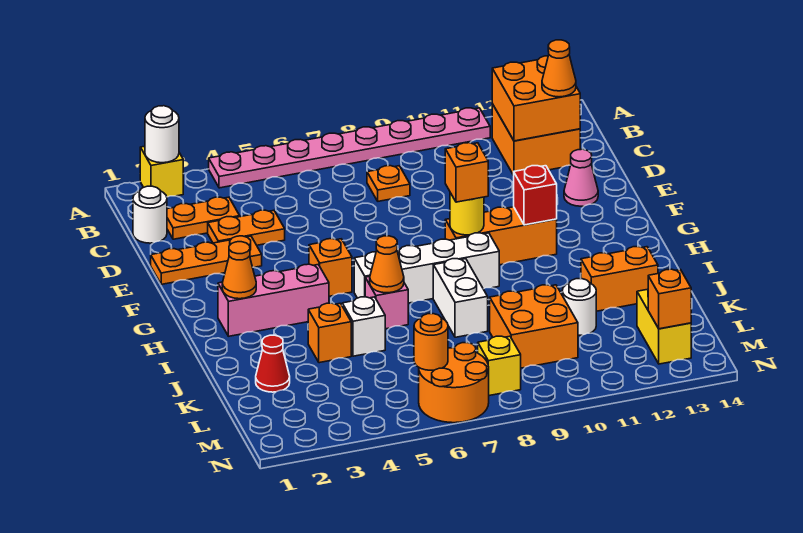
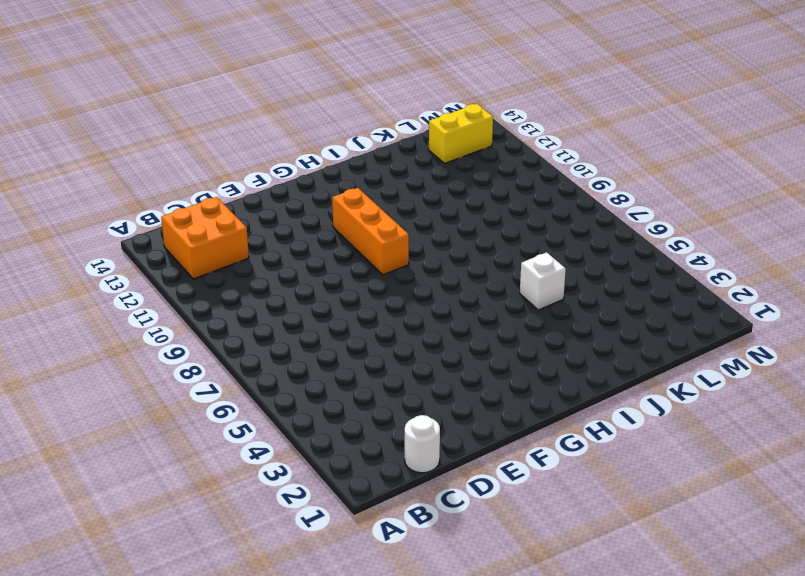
none -> yellow 1x1 brick [140,146,183,197]
none -> pink 1x8 plate [209,108,490,188]
none -> orange 1x2 plate [167,197,240,239]
none -> orange 1x1 plate [367,166,410,201]

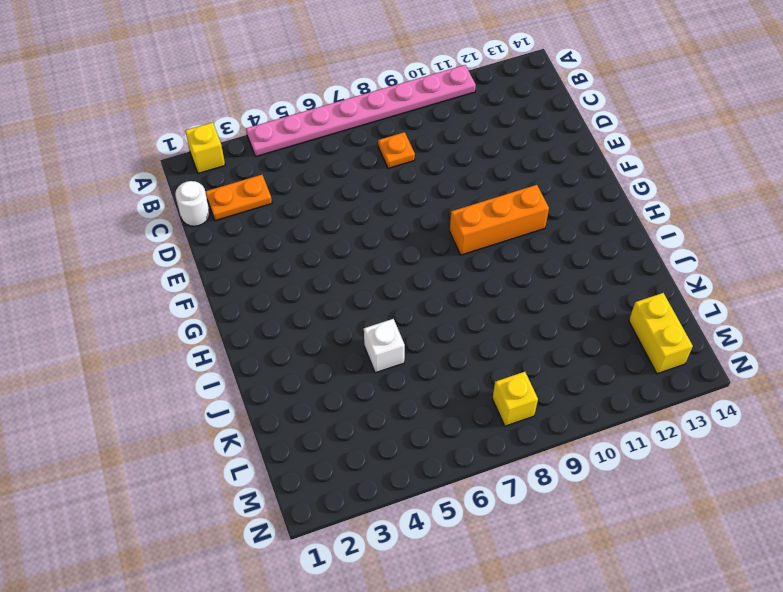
none -> orange 2x2 brick [492,104,580,175]
none -> orange 1x2 plate [208,210,285,245]
none -> orange 1x3 plate [151,236,262,284]
none -> pink 1x1 cone [564,149,598,206]

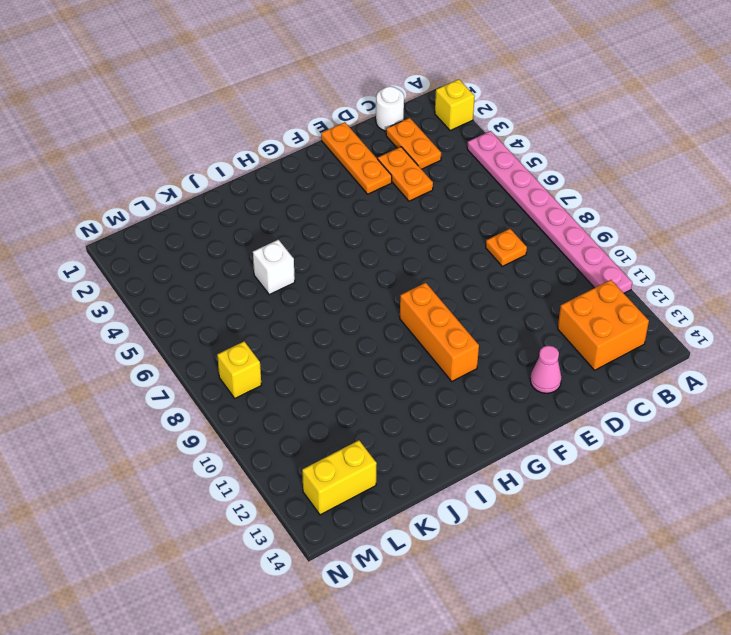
none -> orange 1x1 brick [309,239,352,296]
none -> pink 1x3 brick [218,264,329,336]
none -> white 1x4 brick [354,233,499,303]
none -> pink 1x1 brick [365,276,408,329]

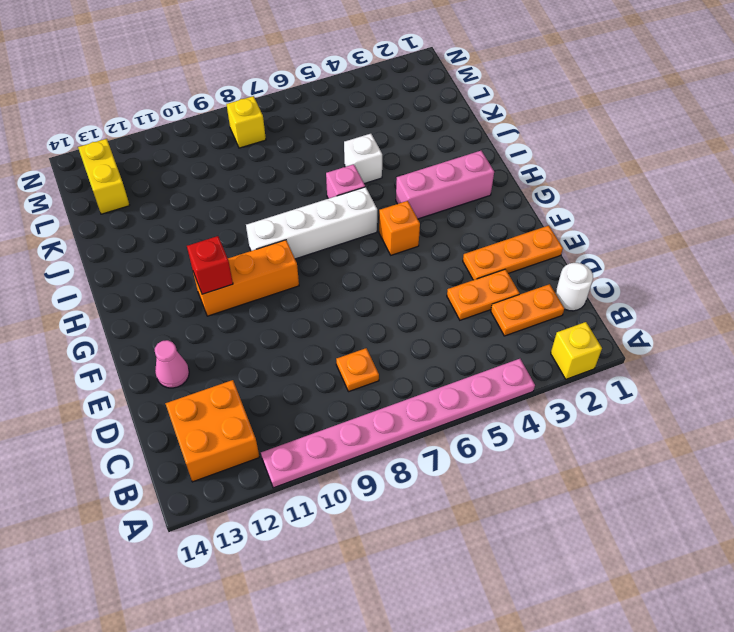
none -> white 1x2 brick [433,259,488,337]
none -> orange 1x1 brick [308,303,351,363]
none -> orange 1x2 brick [581,247,658,311]
none -> red 1x1 cone [256,335,290,392]

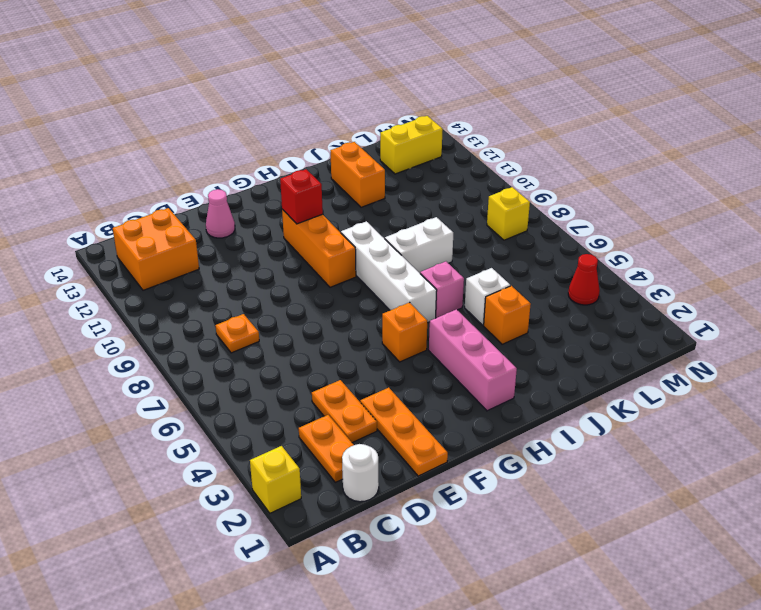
red 1x1 cone [568,254,600,305] -> red 1x1 cone moved to [256,335,290,392]
none -> pink 1x8 plate [209,108,490,188]
none -> orange 2x2 brick [490,285,578,368]
none -> white 1x1 round brick [562,279,596,335]
none -> orange 2x2 round brick [419,343,489,423]

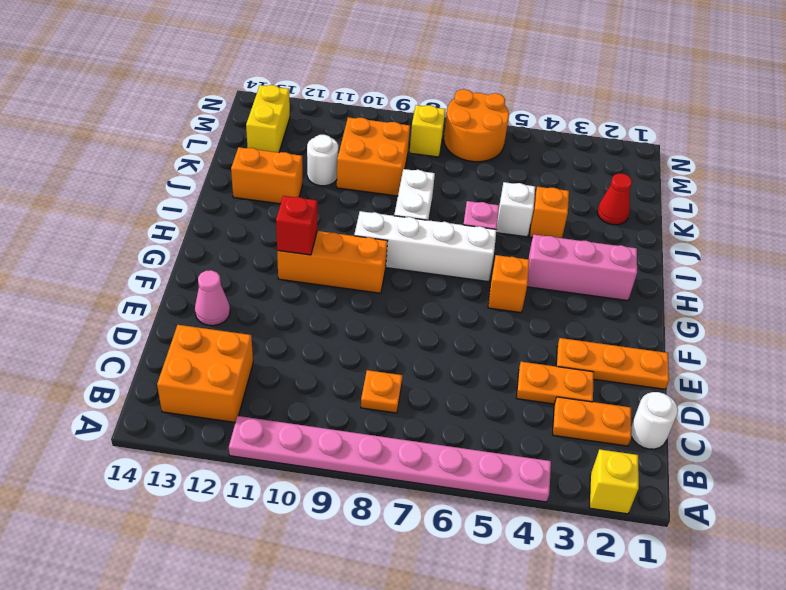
none -> white 1x1 round brick [145,106,179,163]
none -> orange 2x2 brick [492,56,580,141]
none -> yellow 1x1 round brick [450,193,484,235]
none -> orange 1x1 cone [222,242,256,299]

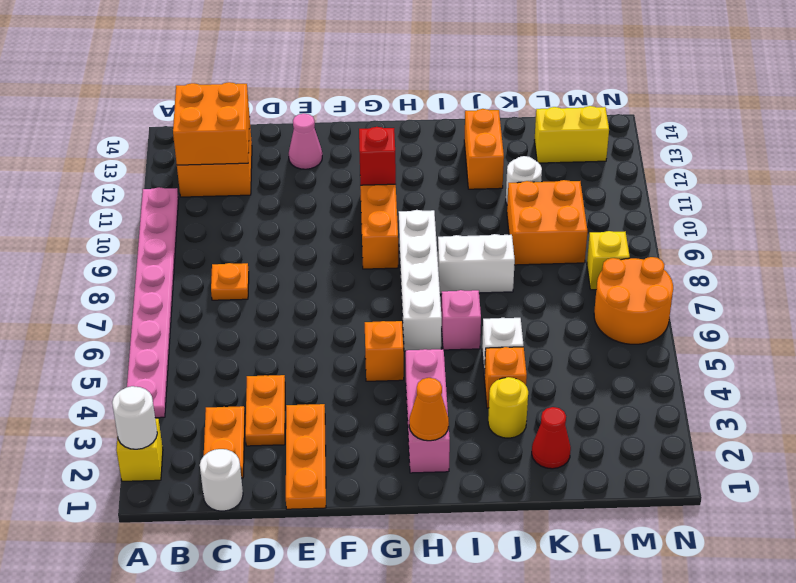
yellow 1x1 round brick [488,377,528,438] -> yellow 1x1 round brick moved to [450,193,484,235]
none -> orange 1x1 cone [370,236,404,293]
none -> orange 1x1 round brick [414,314,448,370]
none -> orange 1x1 brick [648,269,691,329]
none -> orange 1x1 cone [542,40,576,97]

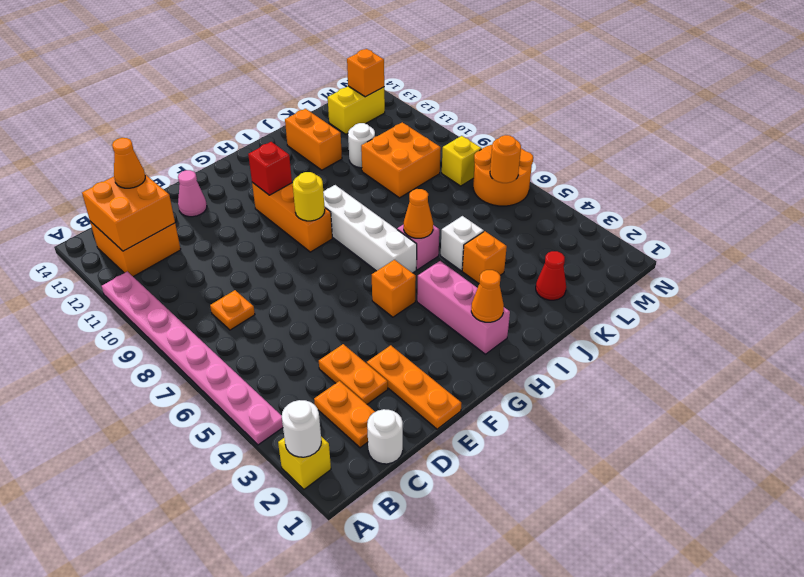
none -> white 1x2 brick [433,259,488,337]
none -> orange 1x1 brick [445,143,488,202]

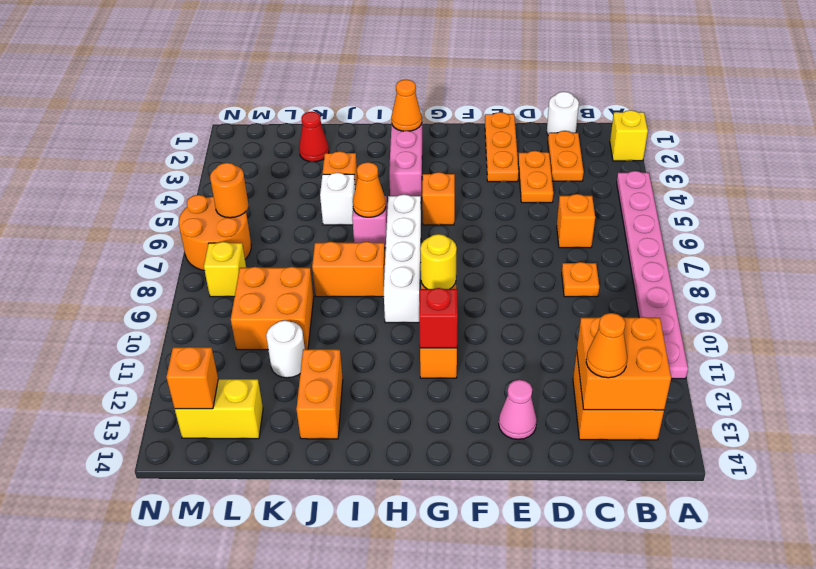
orange 1x1 brick [557,194,595,248] -> orange 1x1 brick moved to [445,143,488,202]
orange 1x2 brick [312,242,385,297] -> white 1x2 brick [433,259,488,337]
none -> white 1x1 round brick [145,106,179,163]

